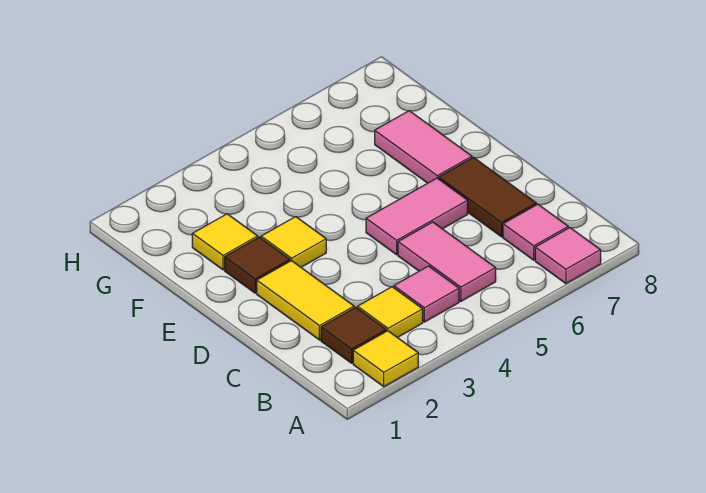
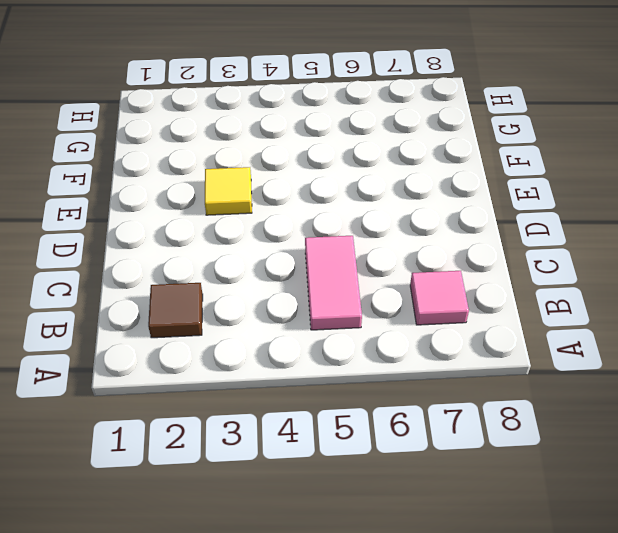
none -> yellow 1x1 tile [353,331,418,387]
none -> pink 1x1 tile [535,228,601,284]
none -> yellow 1x1 tile [357,287,423,338]

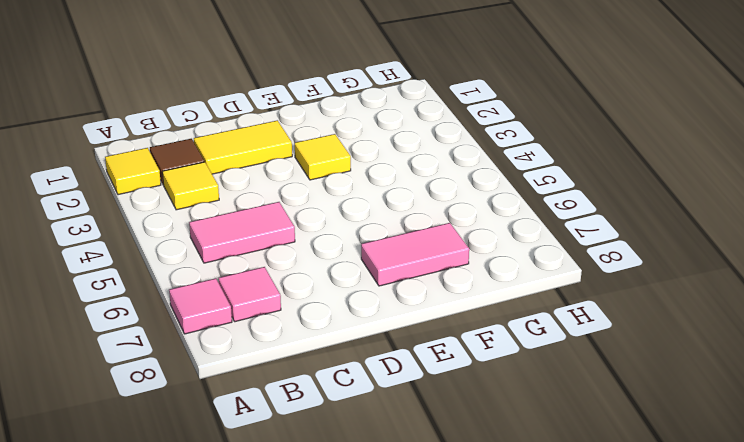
none -> pink 1x1 tile [394,266,459,322]
none -> brown 1x2 tile [439,158,537,237]
none -> pink 1x2 tile [366,178,468,255]

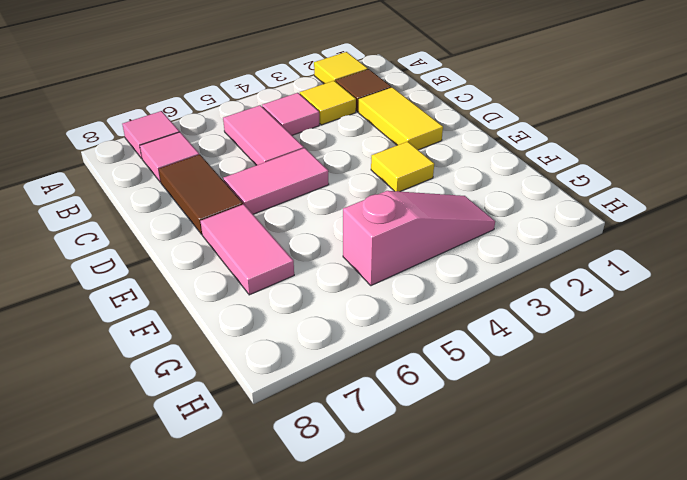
pink 1x3 slope [343,191,495,286] -> none
none -> brown 1x1 tile [225,237,290,293]
none -> yellow 1x1 tile [192,214,258,270]

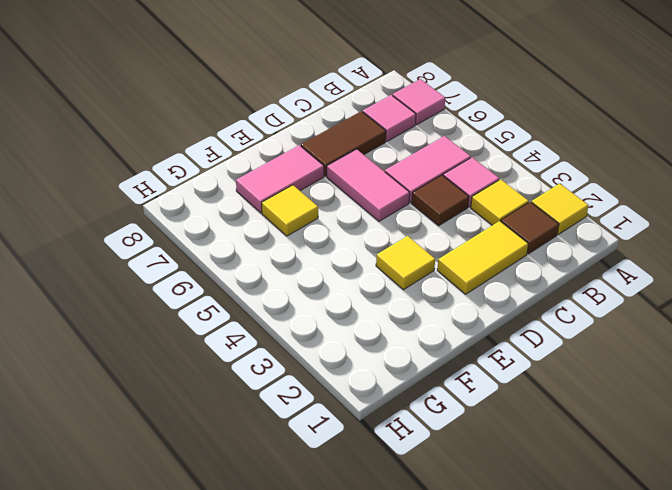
brown 1x1 tile [412,175,469,226] -> brown 1x1 tile moved to [225,237,290,293]
yellow 1x1 tile [262,185,318,236] -> yellow 1x1 tile moved to [192,214,258,270]

